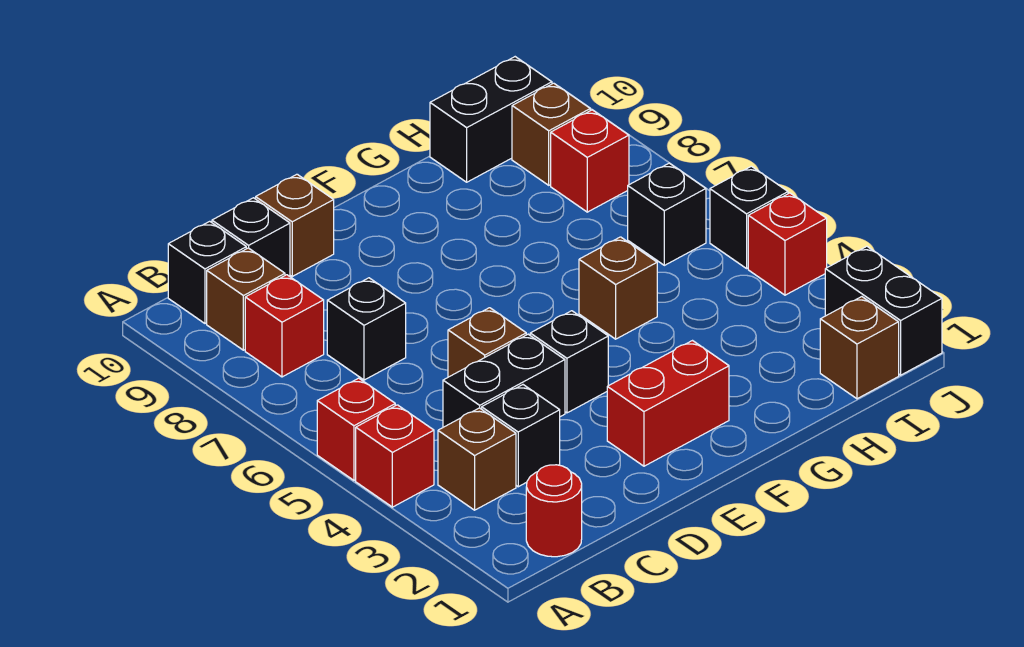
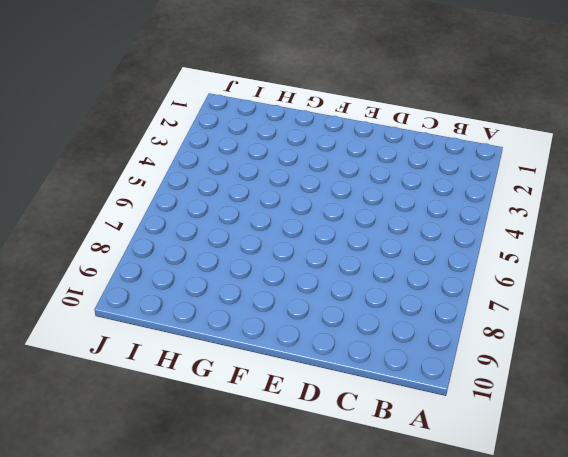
none -> red 1x1 brick [356,405,434,507]
none -> red 1x1 brick [317,378,395,480]
none -> red 1x1 round brick [526,465,582,557]

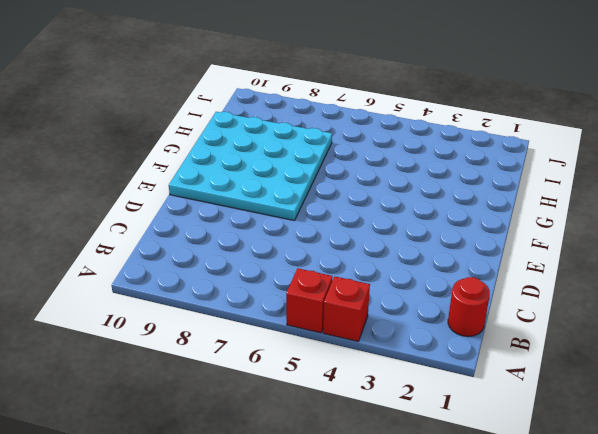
cyan 4x4 plate [169,112,332,221] -> black 1x2 brick [430,57,552,182]
none -> brown 1x1 brick [438,408,516,510]
none -> red 1x1 brick [245,275,324,377]
none -> brown 1x1 brick [207,248,285,350]

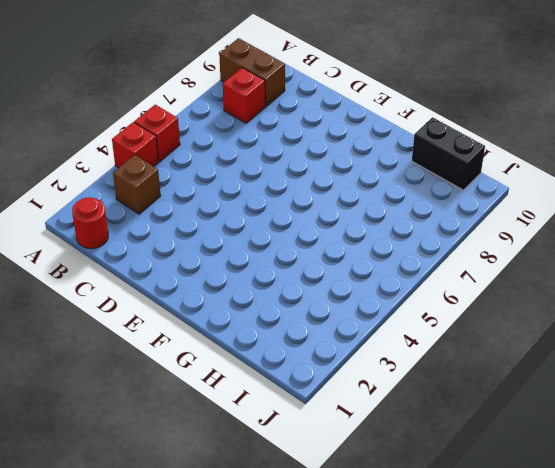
brown 1x2 brick [219,38,285,106] -> brown 1x1 brick [207,248,285,350]
none -> black 1x1 brick [168,221,246,323]
none -> black 1x1 brick [482,385,560,487]
none -> black 1x2 brick [443,334,565,427]

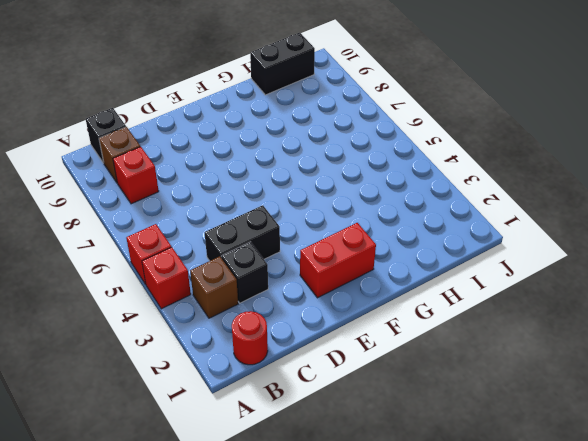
none -> black 1x1 brick [327,278,406,380]
none -> black 1x1 brick [212,198,290,276]
none -> brown 1x1 brick [448,308,526,377]

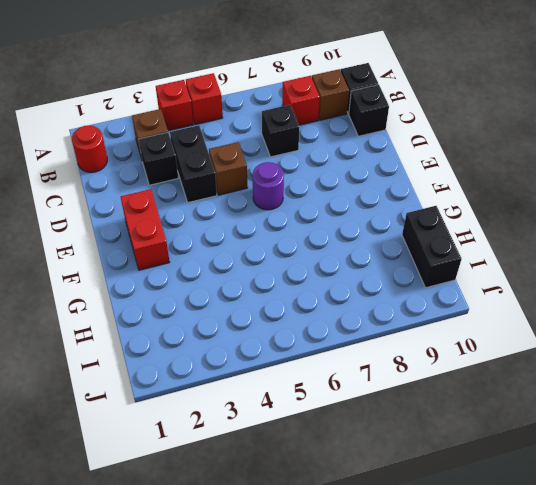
purple 1x1 round brick [253,162,284,210] -> none
none -> brown 1x1 brick [256,174,334,276]
none -> black 1x1 brick [530,311,608,413]
none -> brown 1x1 brick [579,237,657,339]

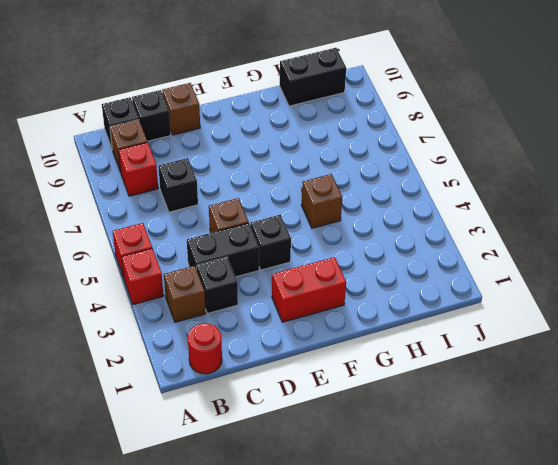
none -> brown 1x1 brick [820,297,899,399]
none -> black 1x1 brick [628,163,706,265]
none -> red 1x1 brick [551,110,629,212]

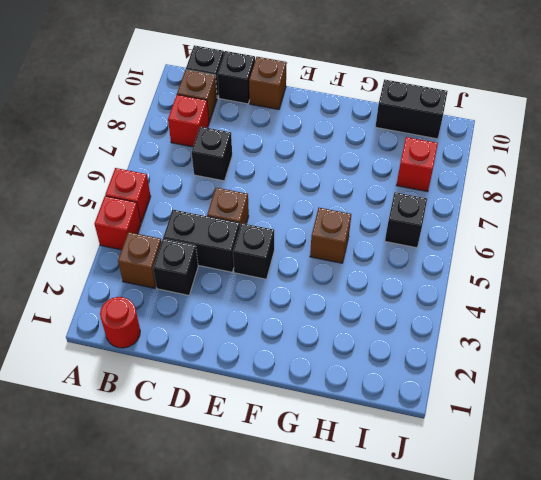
none -> red 1x2 brick [607,341,729,466]
none -> brown 1x1 brick [820,297,899,399]
none -> brown 1x1 brick [512,83,590,185]

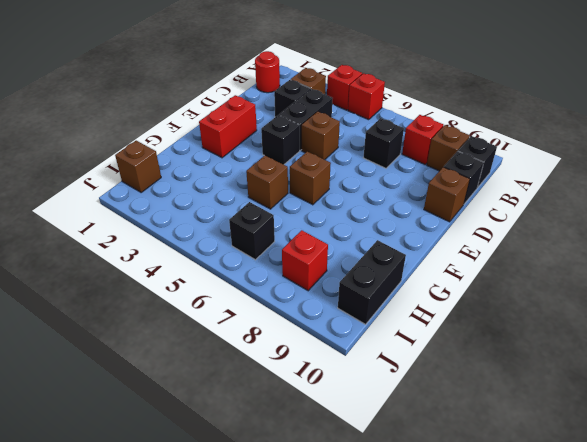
brown 1x1 brick [290,152,331,205] -> brown 1x1 brick moved to [512,83,590,185]
none -> black 1x2 brick [825,246,942,375]
none -> red 1x1 brick [748,193,827,295]
none -> black 1x1 brick [710,166,788,268]

